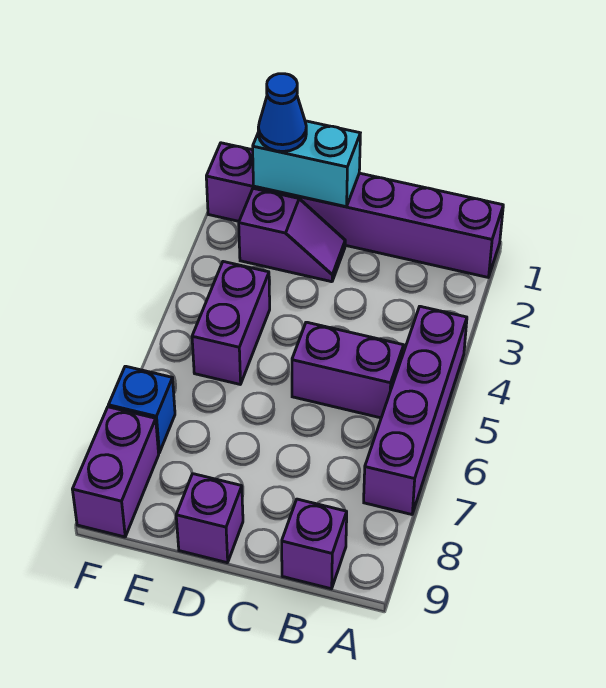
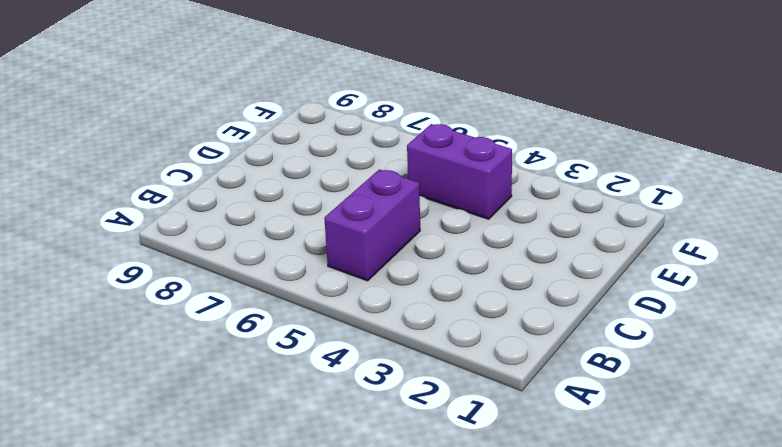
none -> purple 1x6 brick [206,143,503,277]
none -> purple 1x4 brick [364,306,467,514]

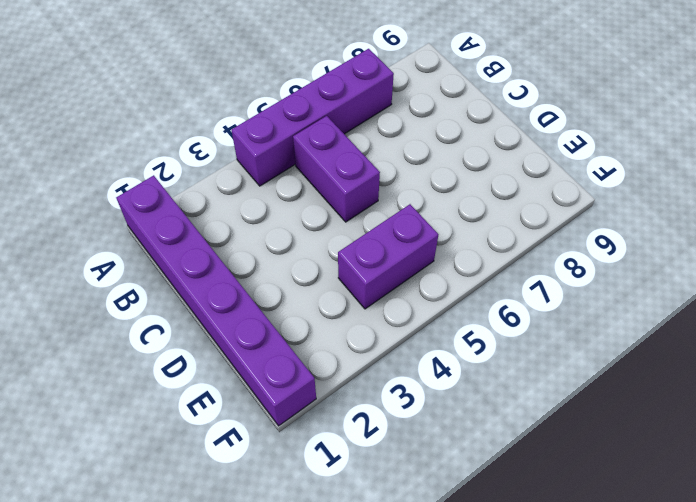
none -> purple 1x1 brick [282,499,347,589]
none -> purple 1x2 slope [239,188,345,282]

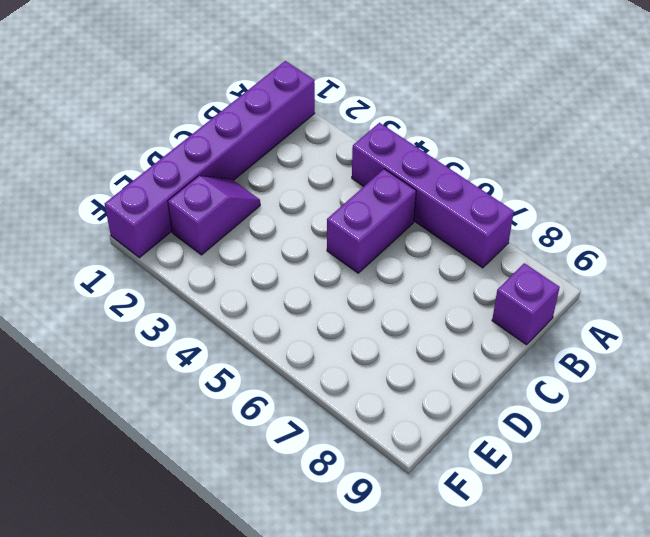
none -> purple 1x1 brick [176,474,243,563]
none -> purple 1x2 brick [192,262,270,384]

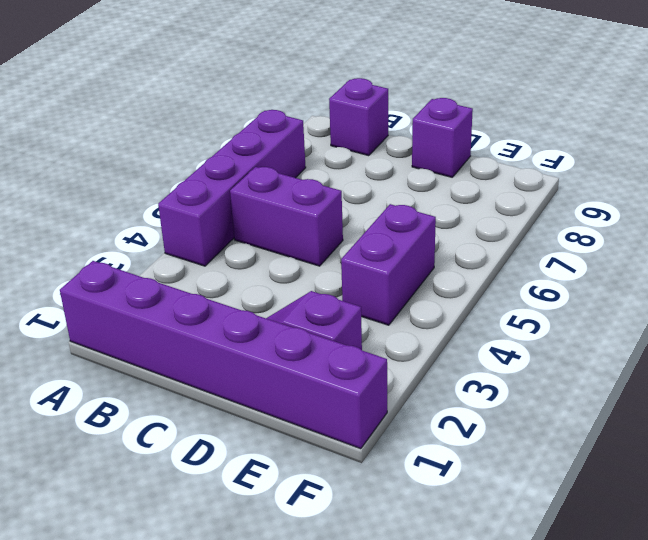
none -> blue 1x1 brick [109,366,175,453]
none -> purple 1x2 brick [72,407,159,537]

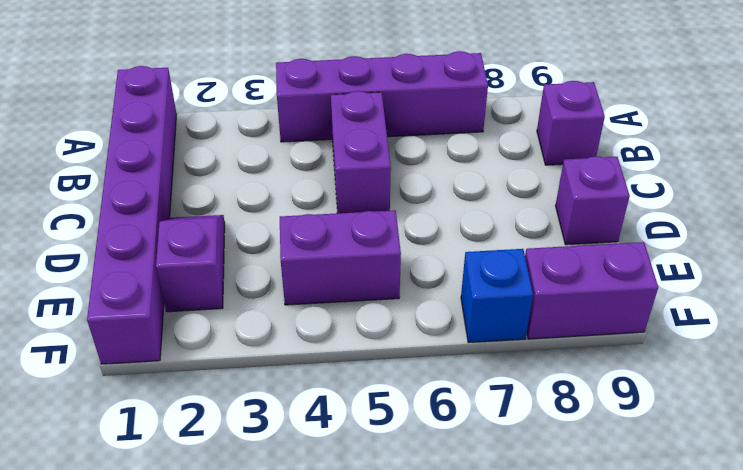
none -> cyan 1x2 brick [253,121,360,207]
none -> blue 1x1 cone [258,74,306,152]

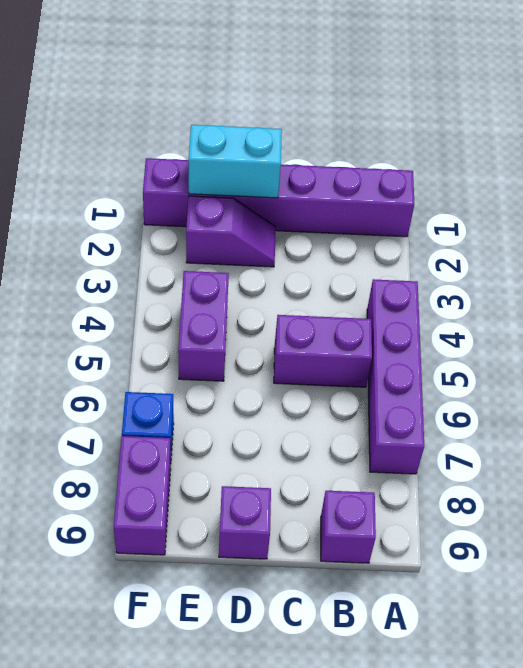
none -> blue 1x1 cone [258,74,306,152]

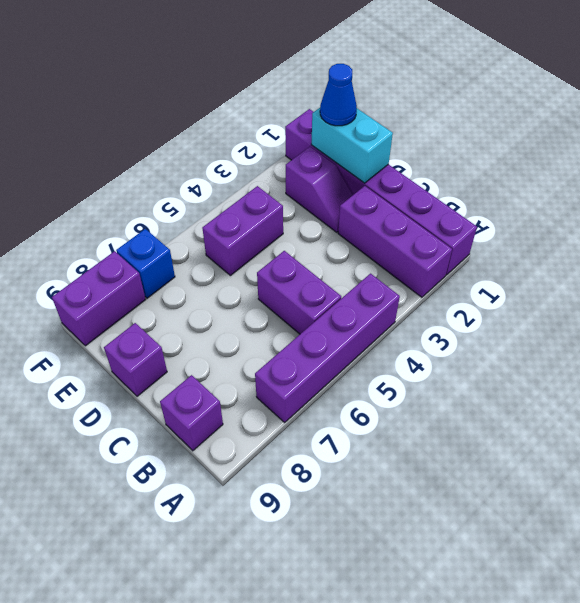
purple 1x3 brick [338,186,452,297] -> none

